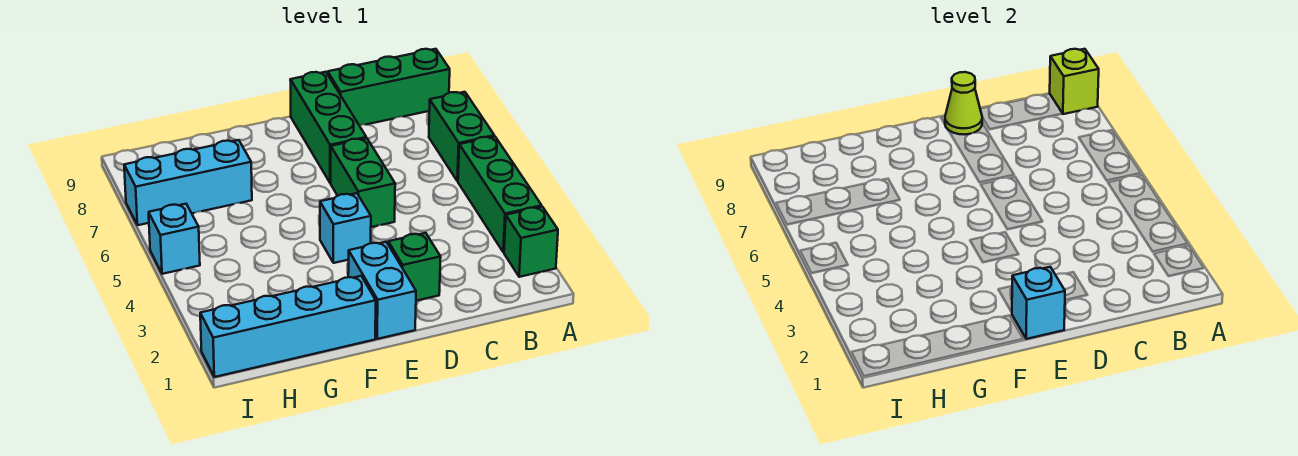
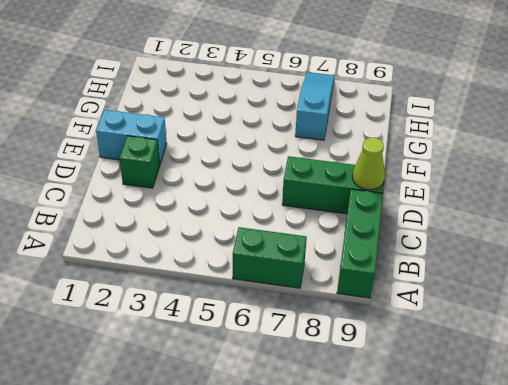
cyan 1x3 slope [295,72,334,140] -> cyan 1x3 brick [124,140,252,225]
none -> green 1x1 brick [504,207,558,277]
none -> green 1x3 brick [458,136,542,252]
none -> green 1x2 brick [331,138,395,227]

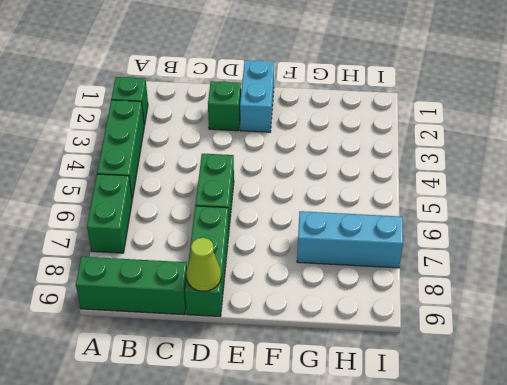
none -> cyan 1x1 brick [320,193,371,263]
none -> cyan 1x4 brick [200,276,376,377]
none -> cyan 1x1 brick [149,204,200,274]

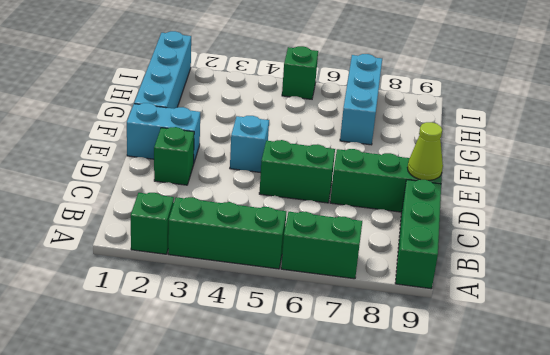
green 1x1 brick [282,46,318,99] -> cyan 1x1 brick [149,204,200,274]
none -> lime 1x1 brick [1050,49,1099,114]
none -> cyan 1x1 brick [1012,267,1065,339]

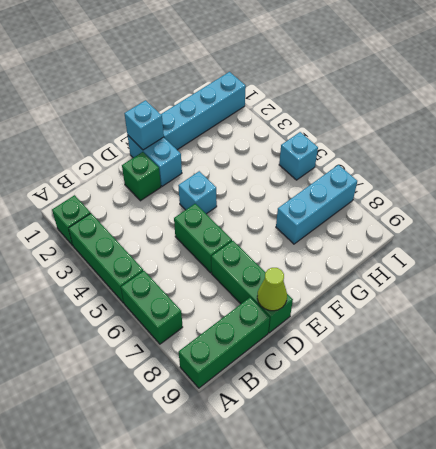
none -> lime 1x1 brick [1050,49,1099,114]

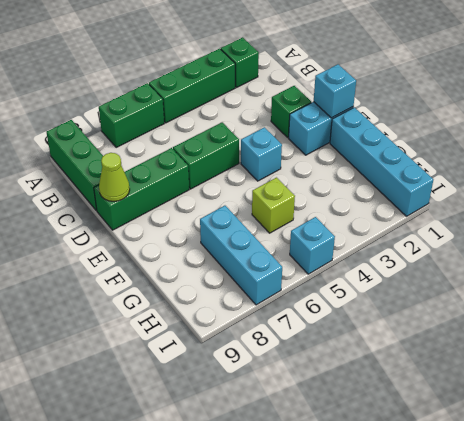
lime 1x1 brick [252,178,295,233] -> lime 1x1 brick moved to [1050,49,1099,114]

